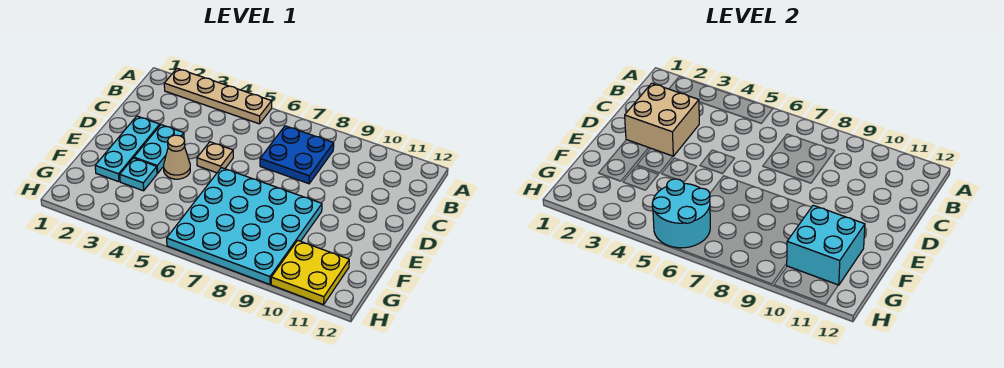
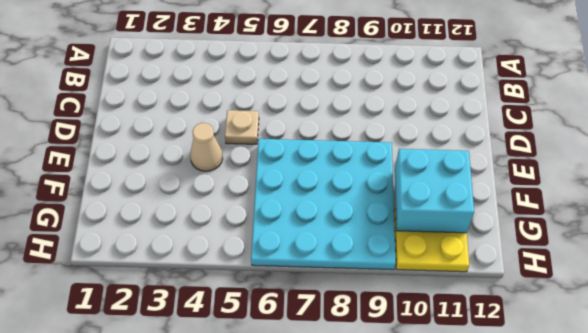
none -> tan 1x4 plate [164,69,272,124]
none -> blue 2x2 plate [260,126,334,184]
none -> cyan 1x3 plate [95,116,160,182]

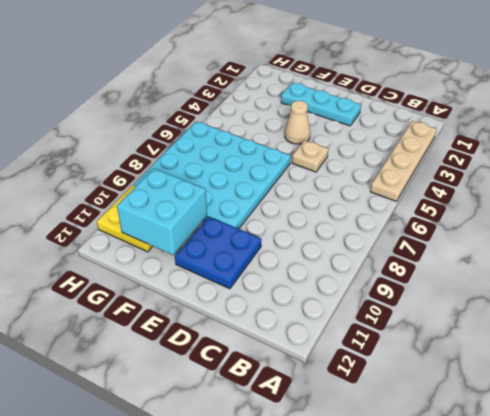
blue 2x2 plate [175,217,261,289] -> blue 2x2 plate moved to [260,126,334,184]
none -> cyan 1x2 plate [134,125,184,173]
none -> cyan 1x1 plate [120,158,157,191]
none -> tan 2x2 brick [625,83,699,156]

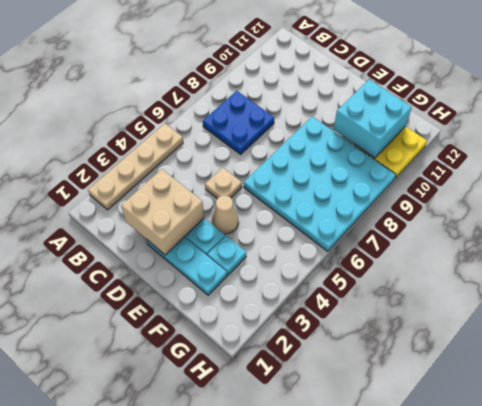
none -> cyan 2x2 round brick [652,179,710,248]

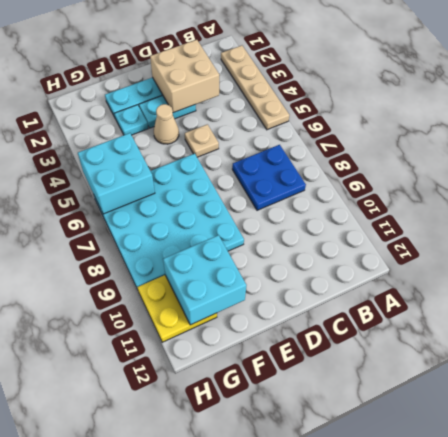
cyan 2x2 brick [78,133,155,214] -> cyan 2x2 round brick [652,179,710,248]

